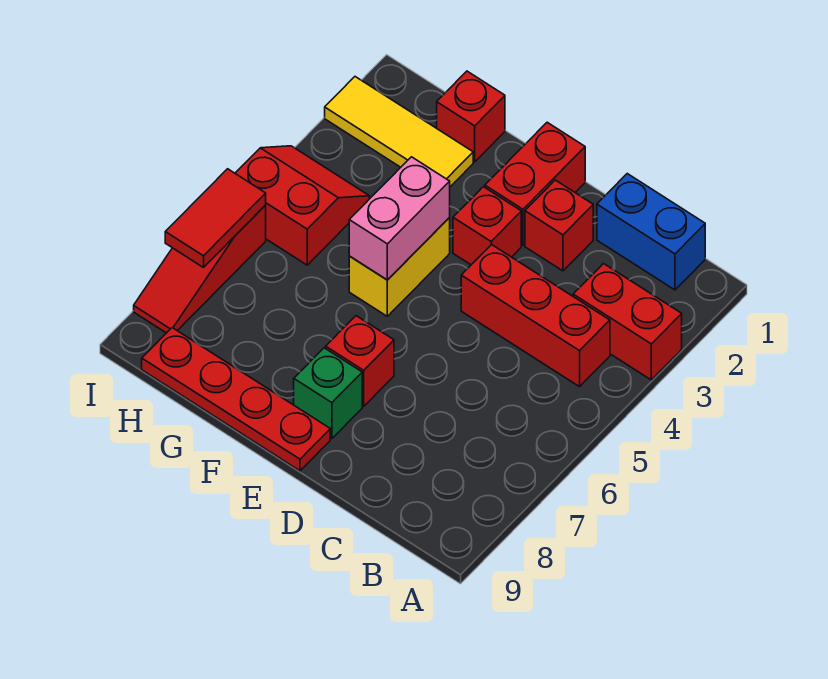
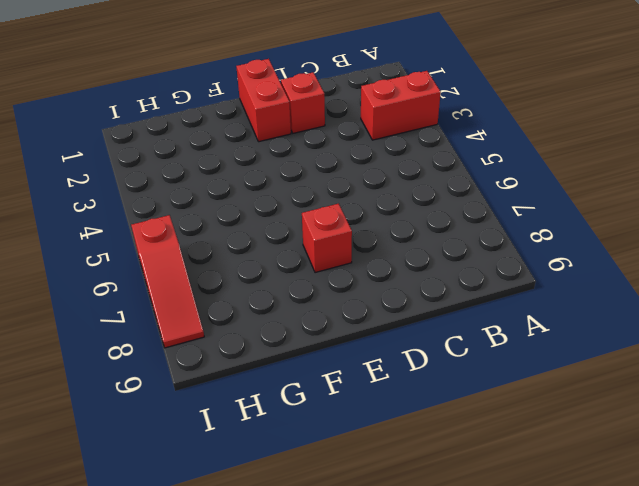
none -> blue 1x2 brick [597,174,705,290]
none -> red 1x3 brick [461,245,610,387]
none -> red 1x1 brick [453,187,521,265]

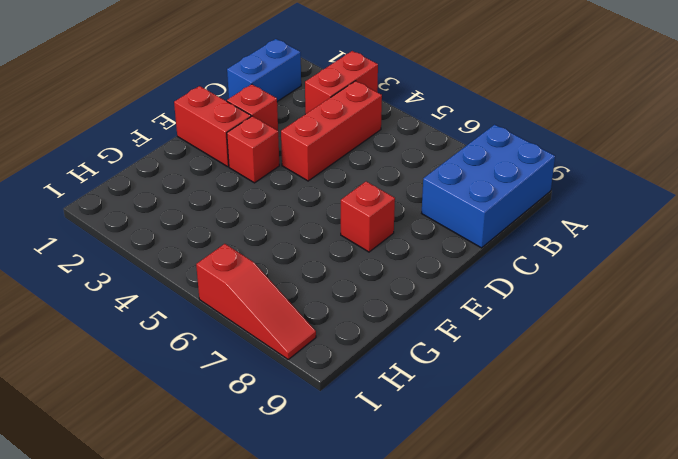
blue 2x3 brick [422,125,555,248] -> none
none -> green 1x1 brick [294,348,362,439]
none -> red 1x4 plate [142,328,330,471]
none -> yellow 1x2 brick [349,218,450,316]

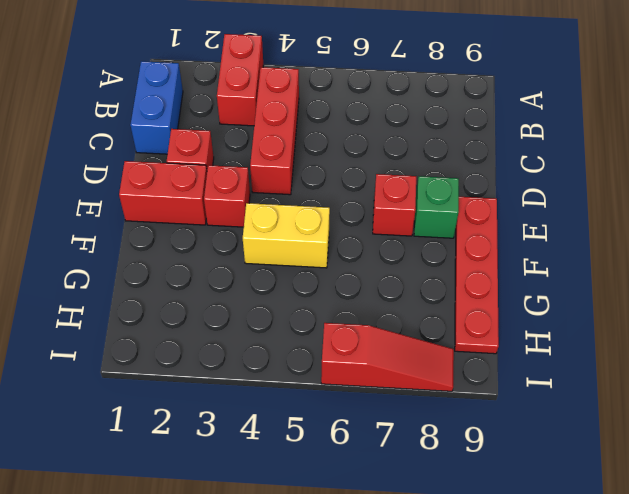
none -> red 1x1 brick [437,71,505,162]
none -> yellow 1x3 tile [325,77,473,187]
none -> red 2x2 slope [235,146,369,265]

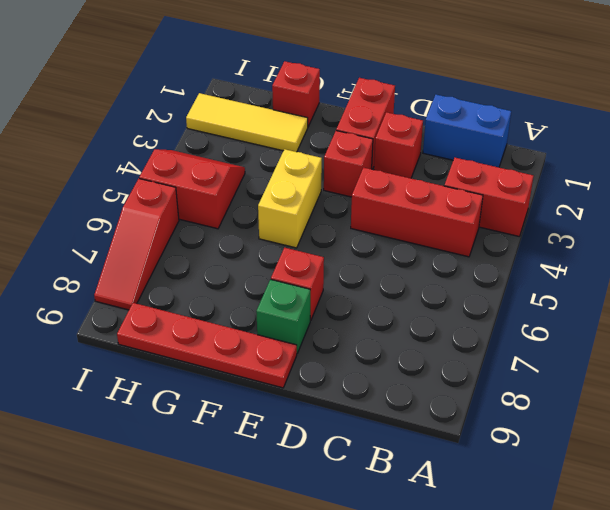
none -> pink 1x2 brick [349,157,450,280]
none -> red 1x2 tile [165,169,266,267]

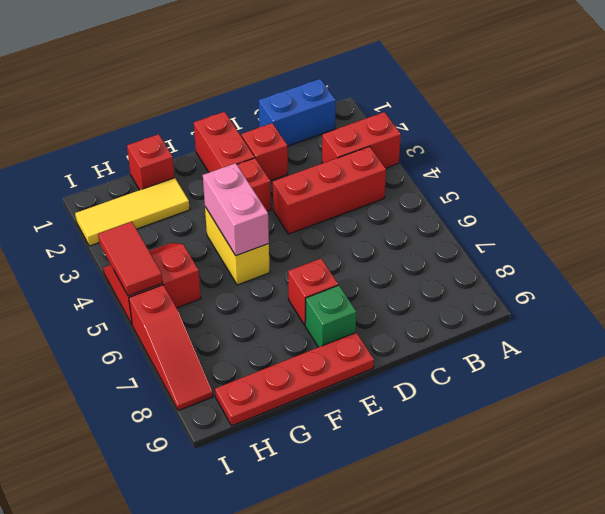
red 1x2 tile [98,222,163,296] -> red 1x2 tile moved to [165,169,266,267]

